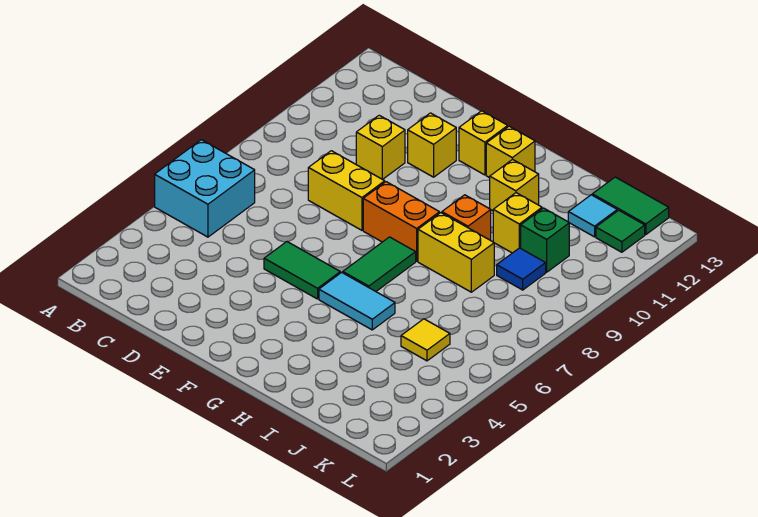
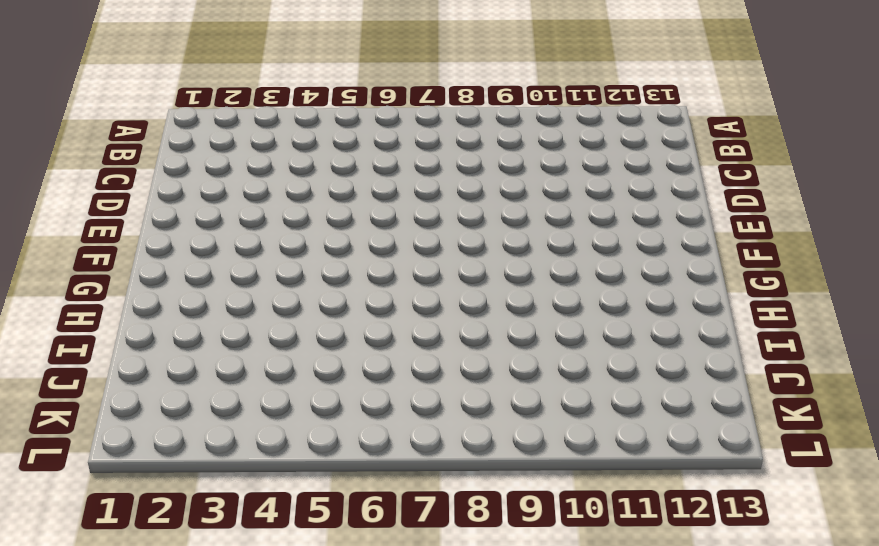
none -> cyan 2x2 brick [155,140,255,237]
none -> yellow 1x2 brick [308,151,385,230]
none -> yellow 1x1 brick [356,115,405,179]

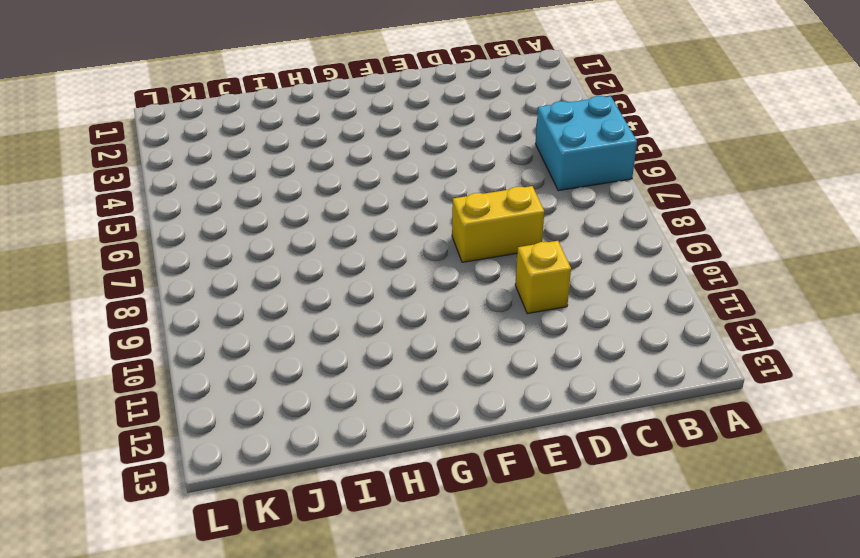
none -> green 1x2 tile [264,242,340,299]
none -> yellow 1x1 brick [408,113,456,177]
none -> orange 1x2 brick [363,182,439,261]

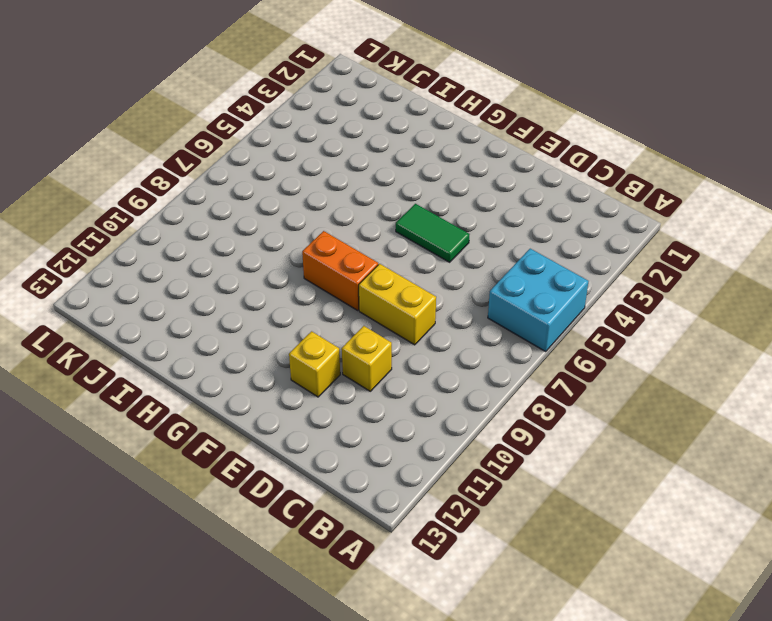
none -> yellow 1x1 brick [459,111,508,175]
none -> cyan 1x2 tile [319,272,395,330]
none -> green 1x2 tile [342,237,416,291]

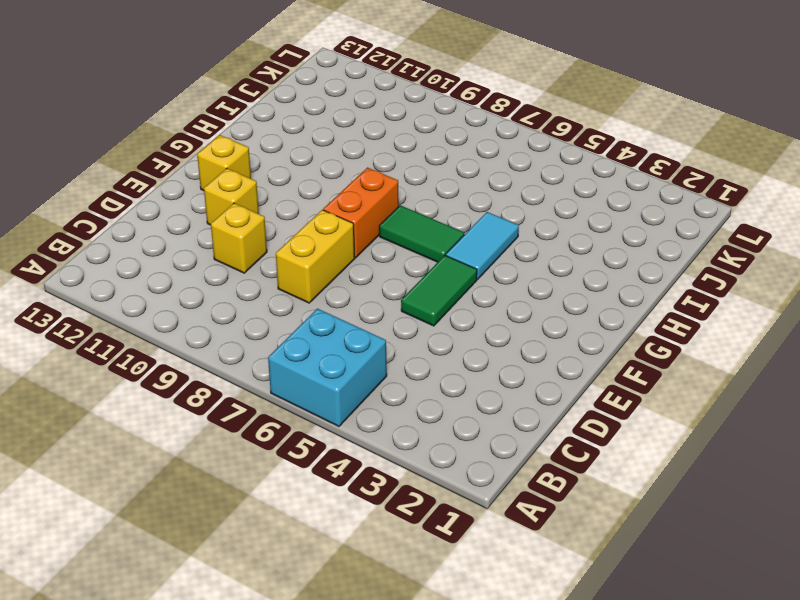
none -> yellow 1x1 brick [486,126,535,178]
none -> yellow 1x2 brick [418,213,494,292]
none -> orange 1x1 brick [442,195,491,240]

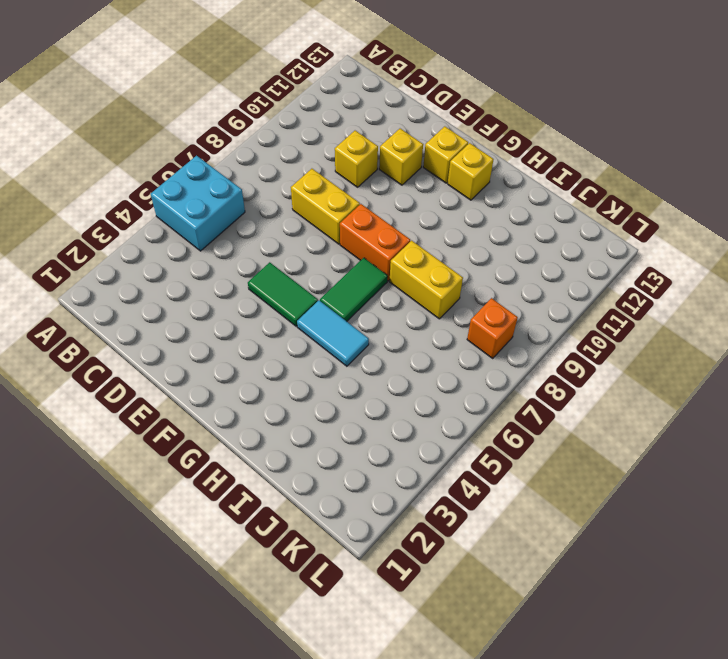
orange 1x1 brick [467,298,518,358] -> orange 1x1 brick moved to [442,195,491,240]
none -> yellow 1x1 brick [490,159,539,211]
none -> yellow 1x1 brick [493,193,542,253]
none -> yellow 1x1 tile [401,319,450,361]

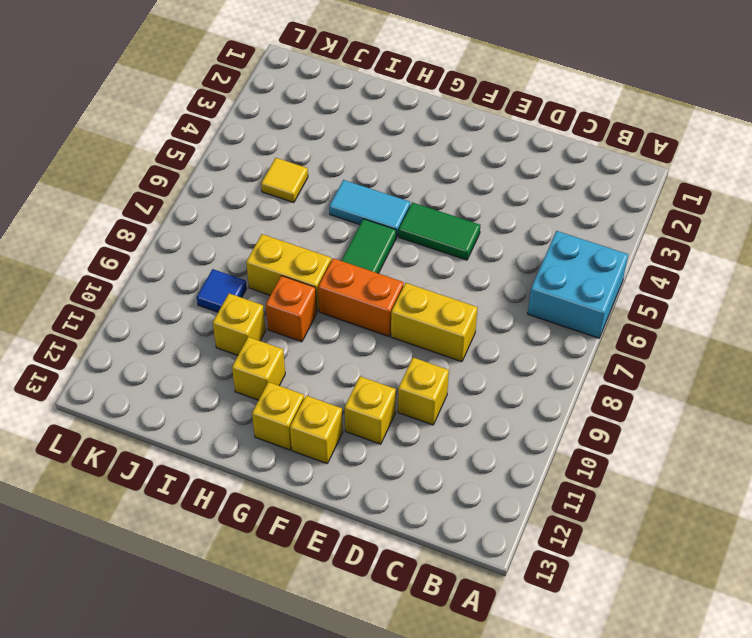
none -> green 1x1 brick [521,208,569,272]
none -> cyan 1x1 tile [568,195,617,237]
none -> green 1x2 tile [592,177,669,235]

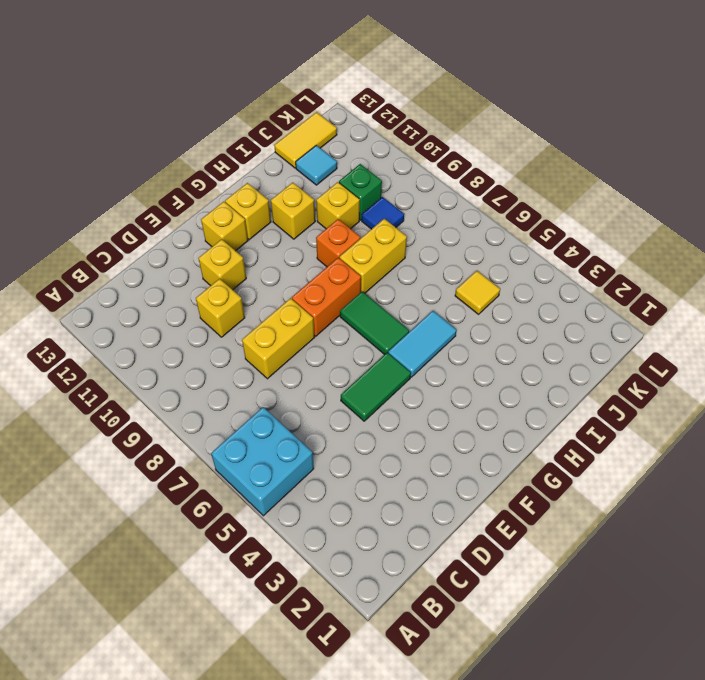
yellow 1x2 tile [274,112,337,168] -> green 1x2 tile [592,177,669,235]
none -> green 1x1 tile [596,210,645,252]

